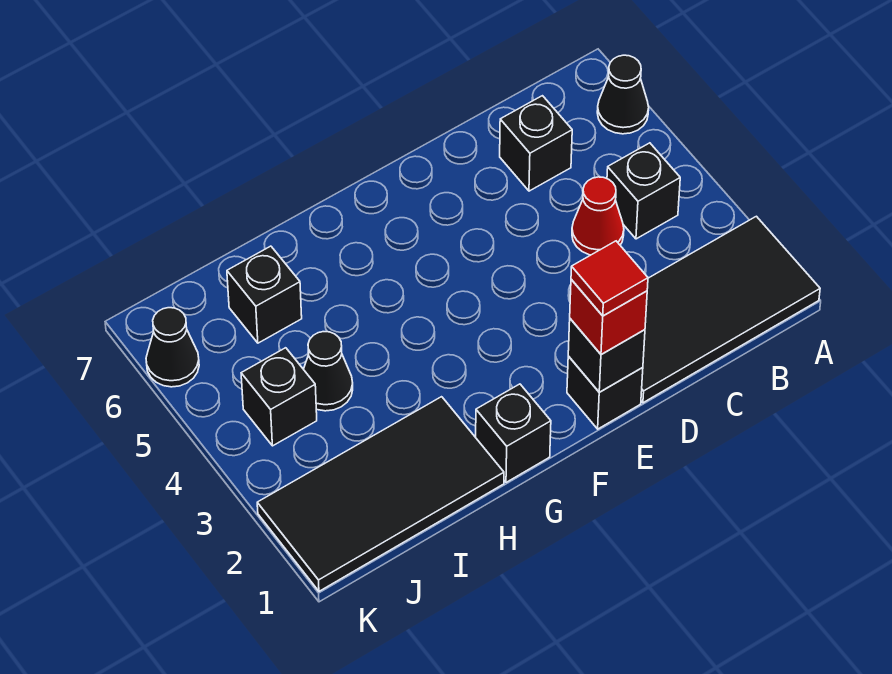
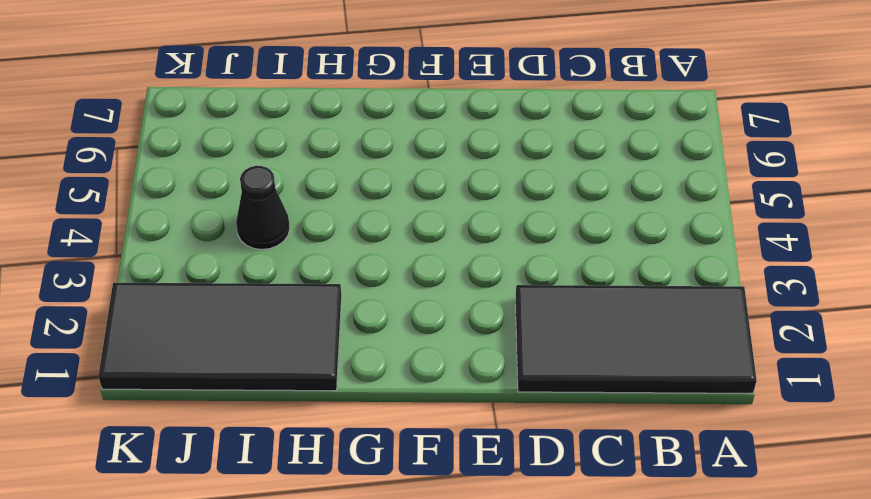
none -> black 1x1 cone [597,55,649,134]
none -> black 1x1 brick [607,143,680,239]
none -> red 1x1 cone [572,177,624,255]

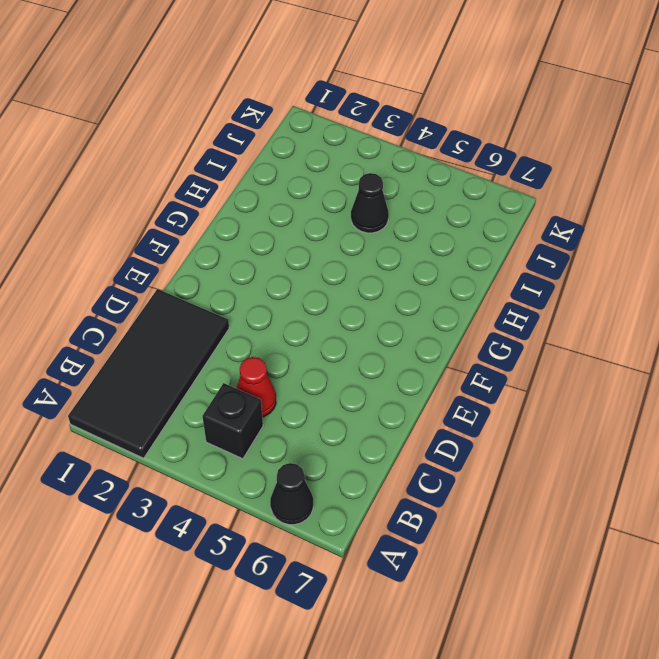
none -> black 1x1 brick [500,96,572,191]
none -> black 1x1 brick [567,356,643,429]
none -> black 1x1 brick [476,384,551,482]

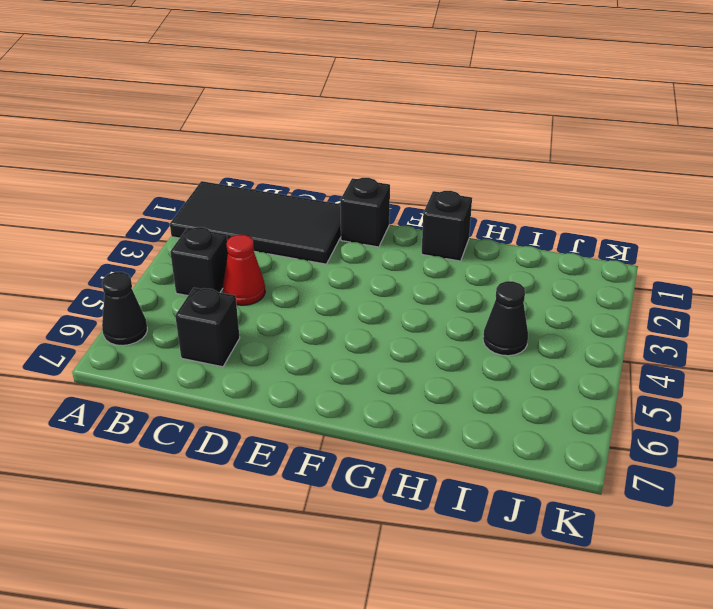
none -> black 2x4 tile [257,397,504,591]
none -> black 1x1 brick [227,246,302,343]
none -> black 1x1 brick [241,348,317,446]

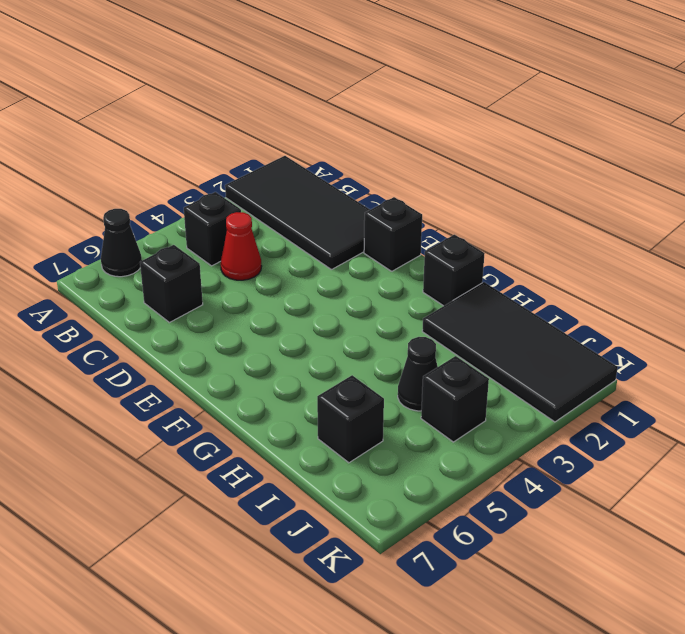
none -> black 1x1 cone [146,308,199,387]
none -> black 1x1 brick [568,319,645,392]
none -> red 1x1 brick [570,280,647,355]

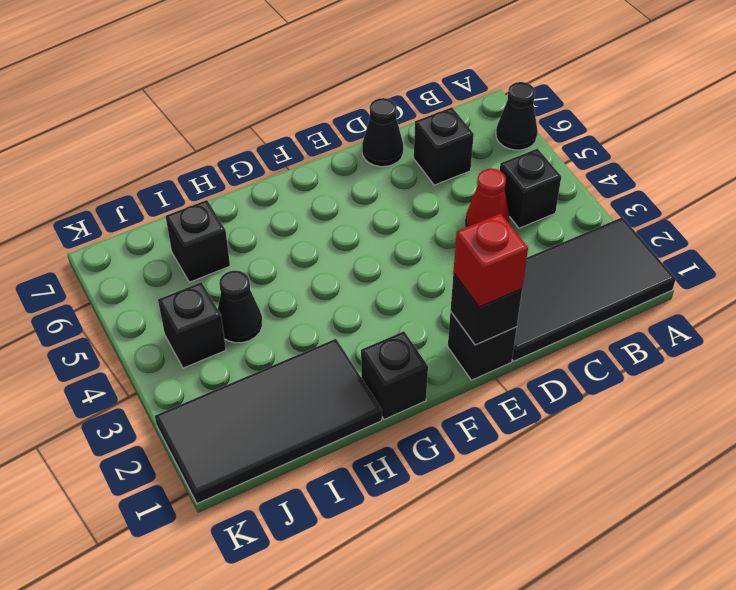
black 1x1 cone [362,98,403,167] -> black 1x1 cone moved to [146,308,199,387]
none -> red 1x1 tile [571,241,648,316]

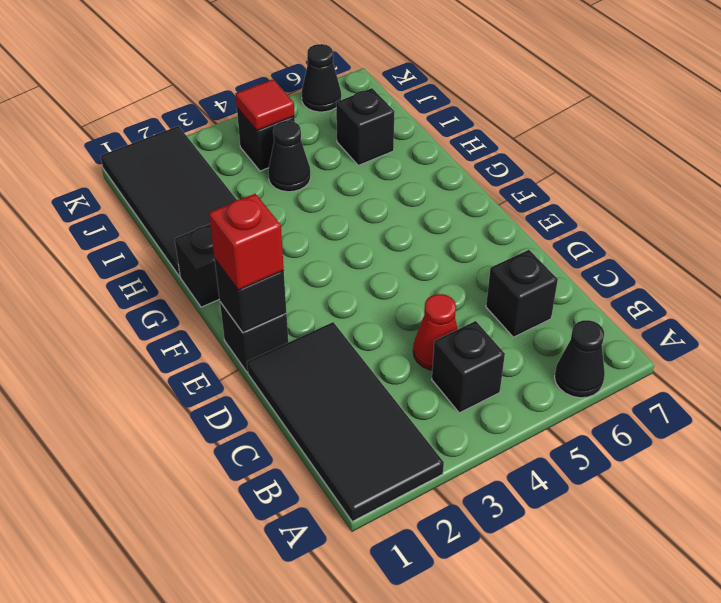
red 1x1 tile [236,79,295,131] -> red 1x1 tile moved to [571,241,648,316]

